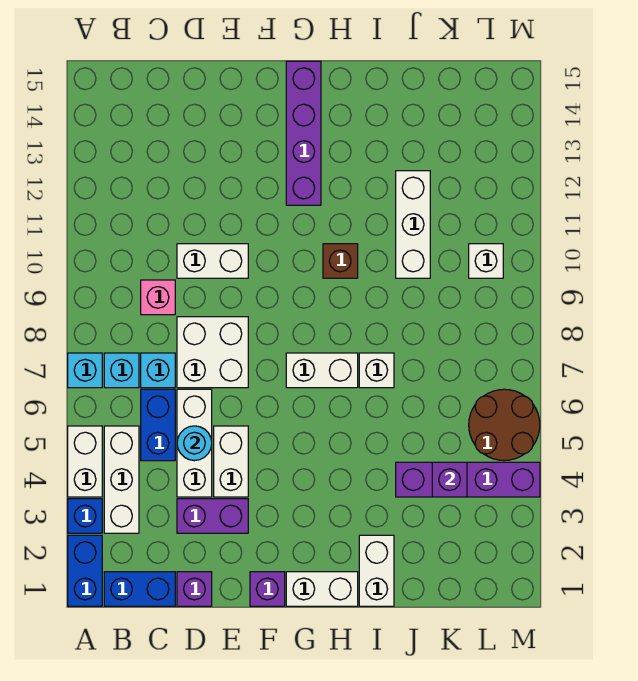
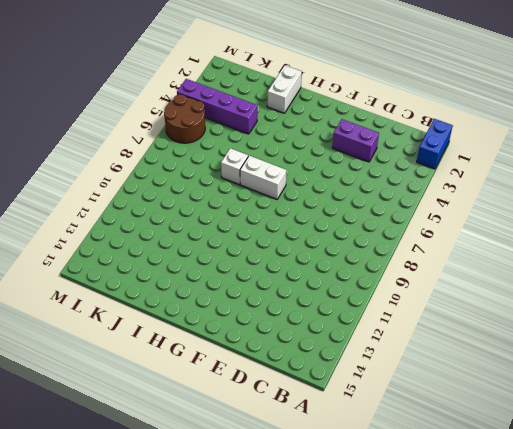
none -> blue 1x1 brick [68,499,102,533]
none -> white 1x2 brick [68,426,102,497]
none -> cyan 1x1 brick [68,353,102,388]

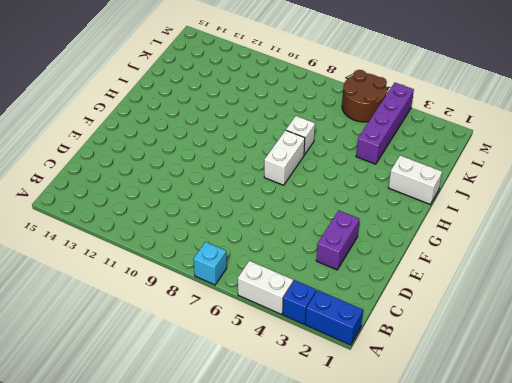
none -> blue 1x2 brick [104,572,175,606]
none -> white 1x3 brick [104,426,139,533]
none -> cyan 1x1 brick [104,353,139,388]

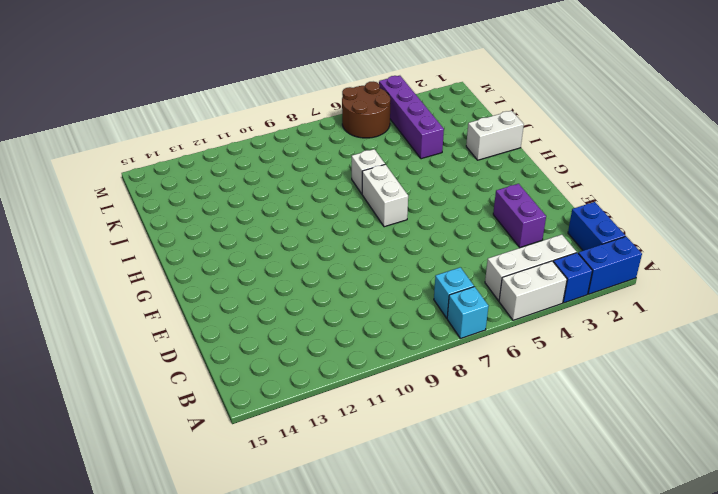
none -> blue 1x2 brick [141,389,175,461]
none -> cyan 1x1 brick [141,353,175,388]
none -> pink 1x1 brick [141,280,175,315]

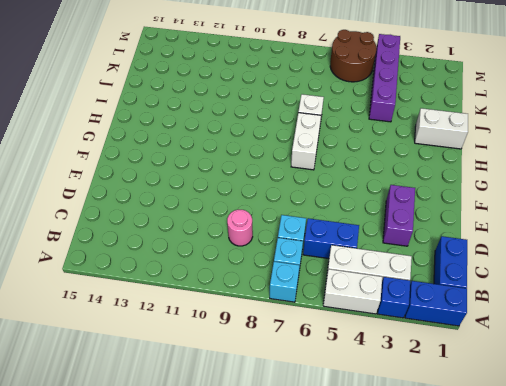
pink 1x1 round brick [227,210,253,246] -> pink 1x1 brick [141,280,175,315]
none -> purple 1x1 brick [177,572,212,606]
none -> white 1x3 brick [177,389,212,497]
none -> white 2x2 brick [177,317,248,388]

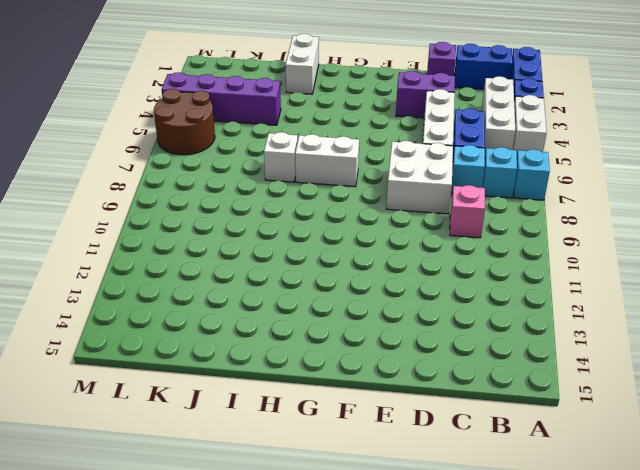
none -> white 1x2 brick [177,244,248,278]
none -> white 1x2 brick [214,426,248,497]
none -> purple 1x1 brick [250,572,285,606]

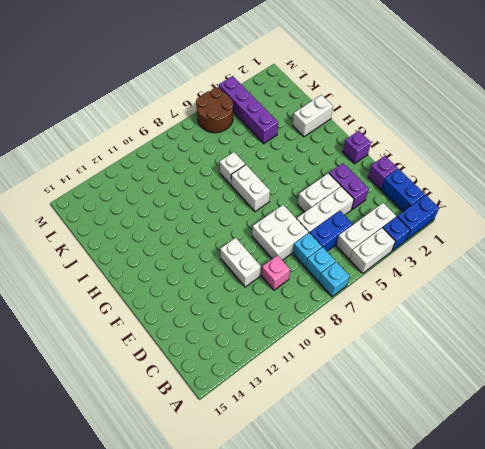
none -> white 1x2 brick [286,572,358,606]
none -> purple 1x4 brick [286,61,321,205]
none -> brown 1x1 brick [323,244,358,278]

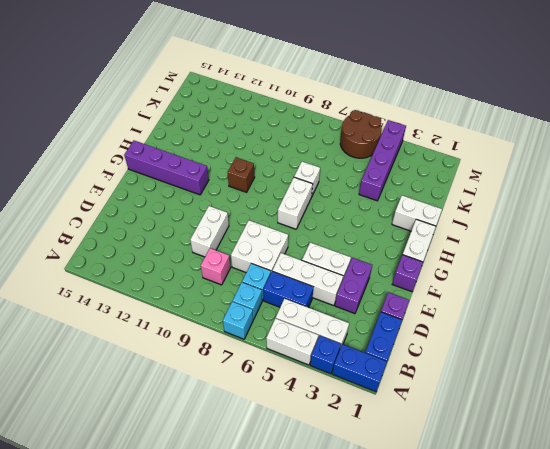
none -> white 1x3 brick [396,171,430,278]
none -> white 1x1 brick [469,244,503,278]
none -> cyan 1x1 round brick [177,426,212,461]

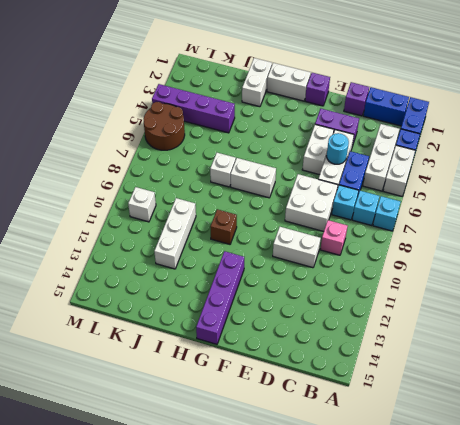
none -> purple 1x1 brick [432,462,467,497]

